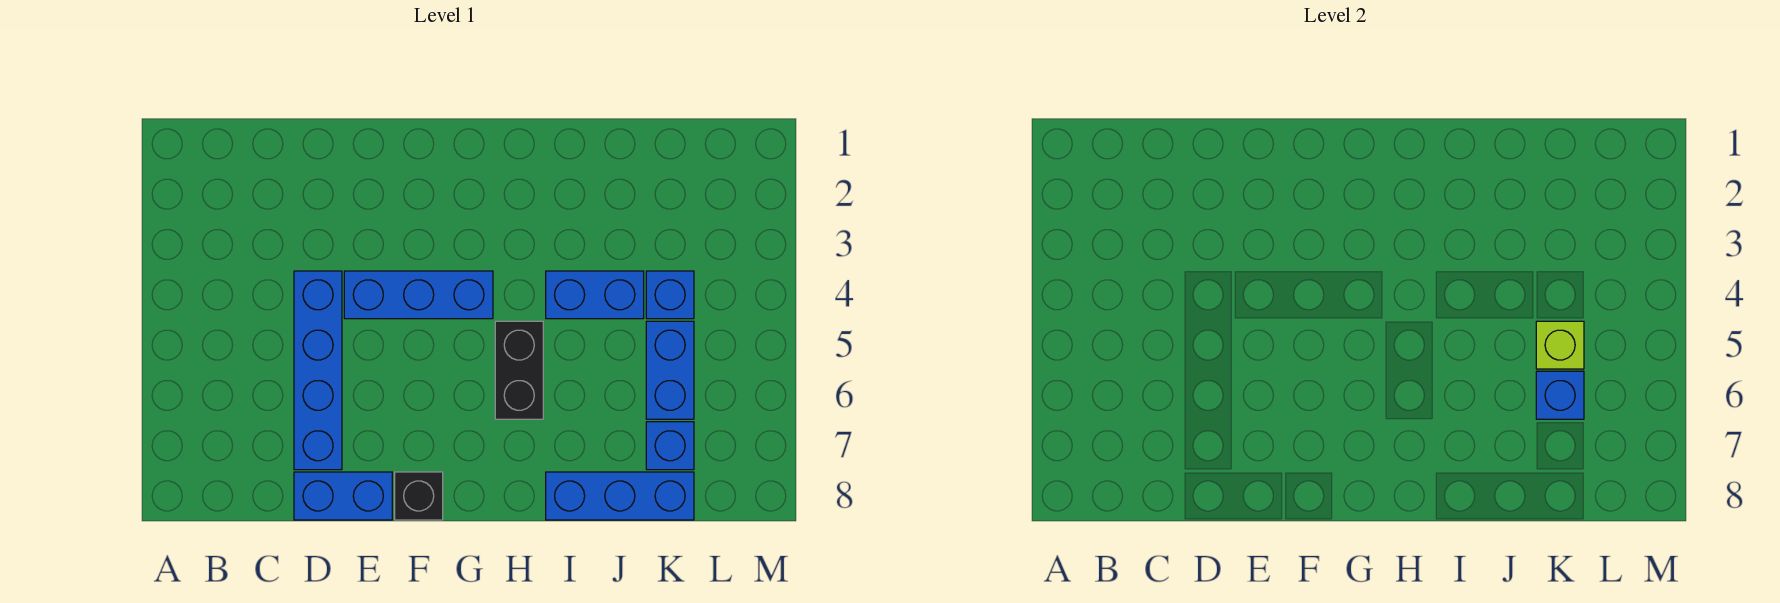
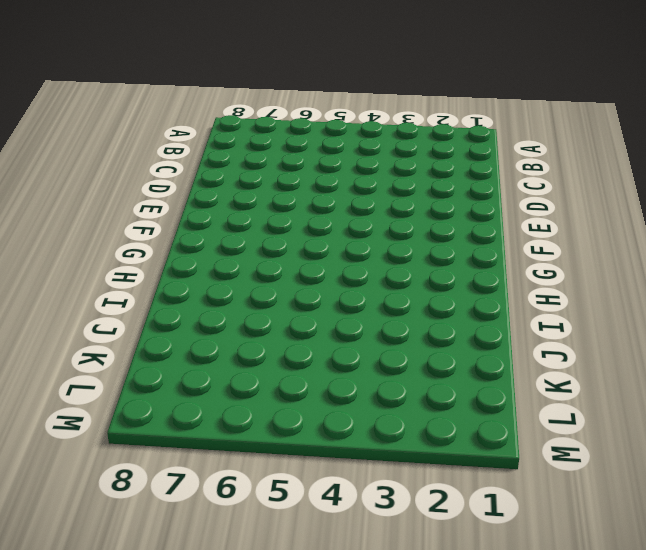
none -> blue 1x4 brick [294,271,342,470]
none -> blue 1x2 brick [294,472,392,520]
none -> blue 1x3 brick [344,271,493,319]

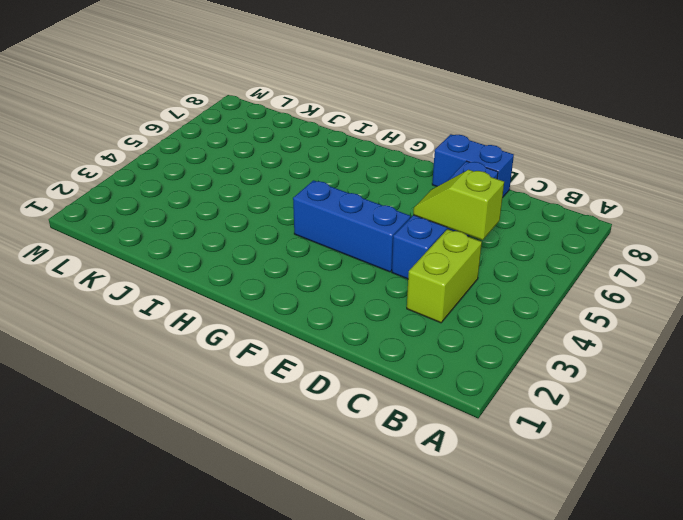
lime 1x2 brick [407,229,482,323] -> none
lime 1x2 slope [413,170,504,240] -> none
none -> black 1x1 brick [395,472,443,520]
none -> black 1x2 brick [495,321,543,419]
none -> blue 1x2 brick [546,271,644,319]

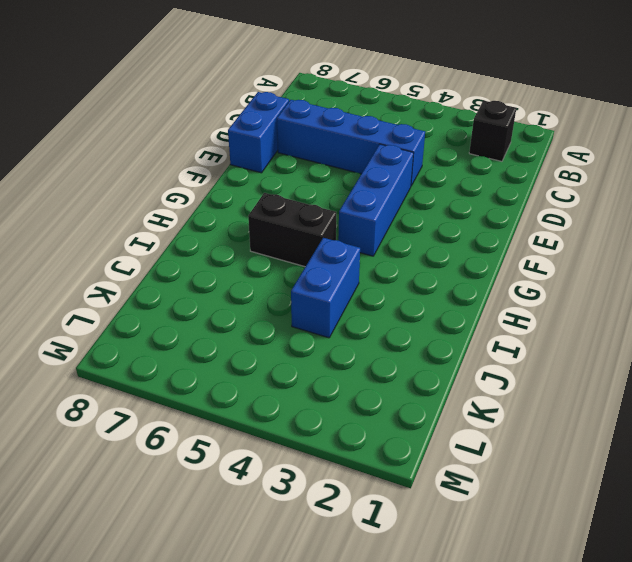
black 1x1 brick [469,100,516,161] -> black 1x1 brick moved to [395,472,443,520]
none -> blue 1x3 brick [546,472,694,520]
none -> blue 1x1 brick [646,271,694,319]
none -> blue 1x2 brick [646,321,694,419]

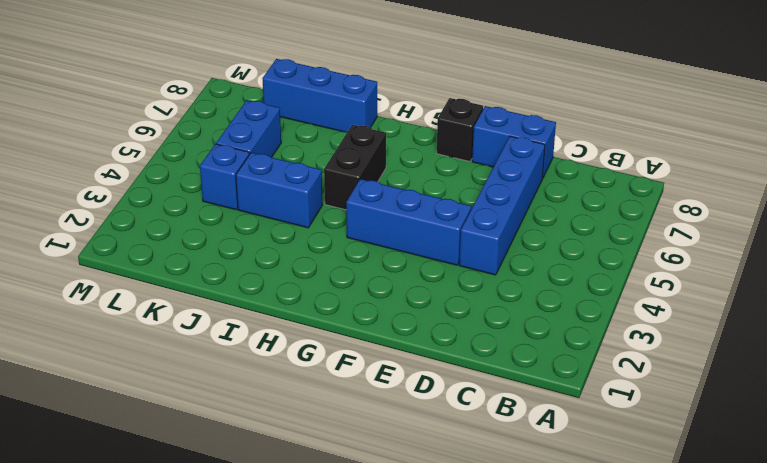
none -> blue 1x1 brick [646,422,694,470]
none -> lime 1x1 brick [1536,321,1584,369]
none -> blue 1x1 brick [1536,371,1584,419]

